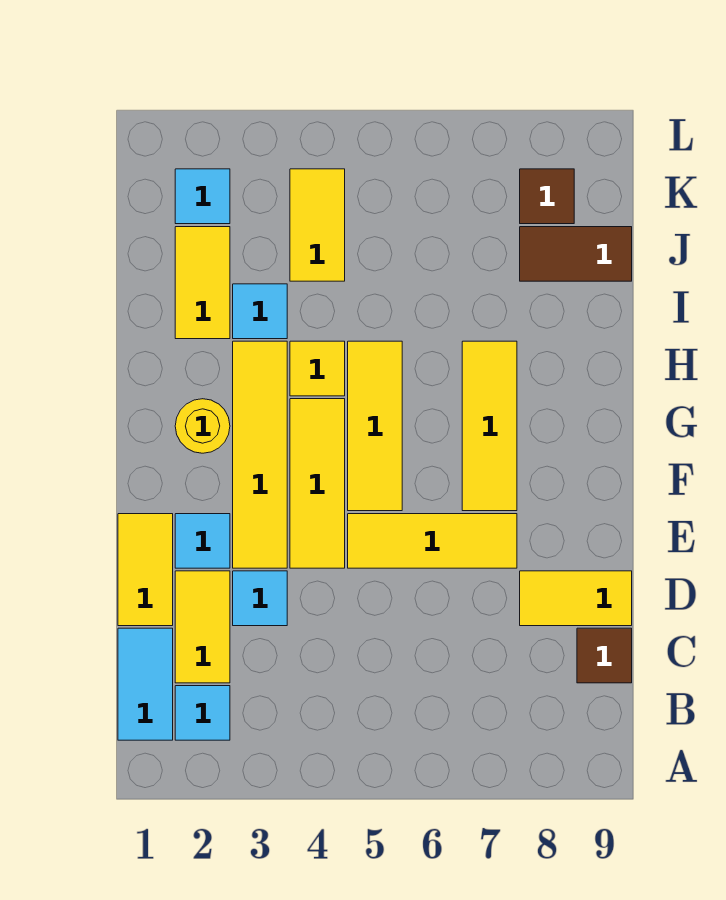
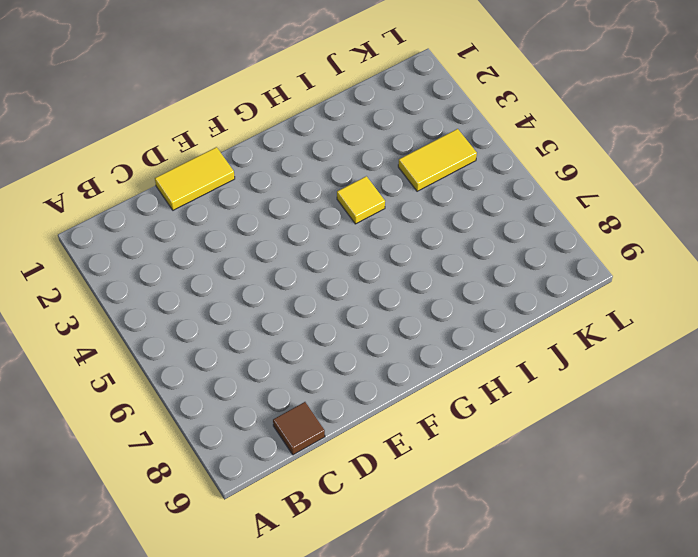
none -> cyan 1x2 tile [118,628,173,740]
none -> cyan 1x1 tile [175,686,230,740]
none -> yellow 1x2 tile [175,571,230,683]

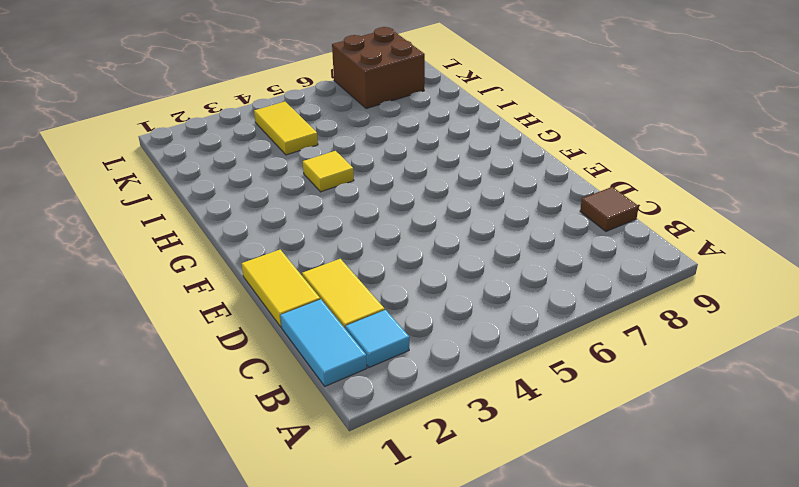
brown 2x2 brick [332,27,425,109] -> brown 1x1 tile [520,169,574,224]
none -> cyan 1x1 tile [233,571,287,626]
none -> yellow 1x2 tile [520,571,632,626]
none -> cyan 1x1 tile [175,514,230,568]

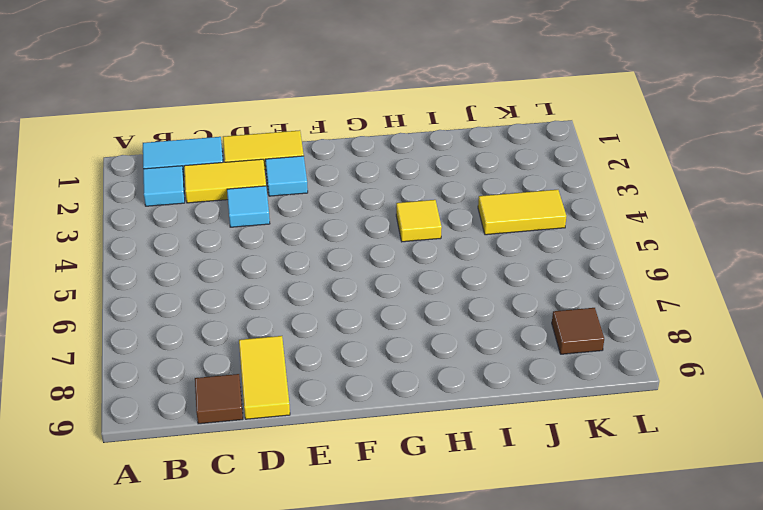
none -> yellow 1x4 tile [233,341,287,568]
none -> yellow 1x3 tile [290,399,345,568]
none -> yellow 1x3 tile [348,514,517,568]

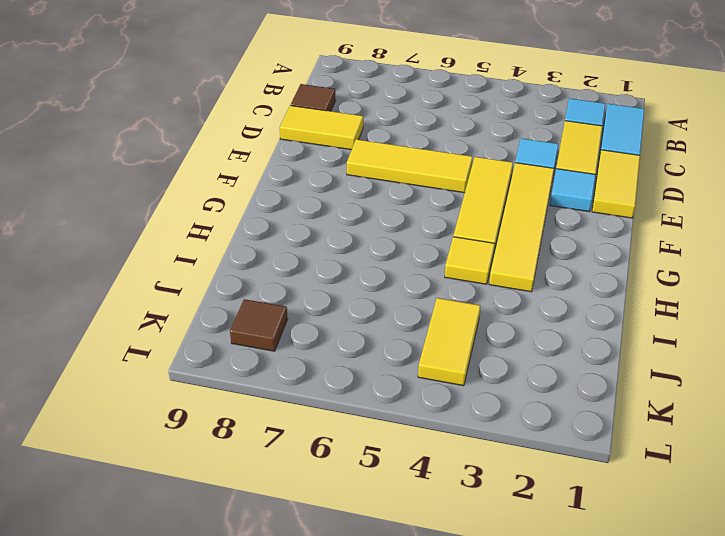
none -> yellow 1x3 tile [348,341,402,511]
none -> yellow 1x3 tile [462,341,517,511]
none -> yellow 1x1 round brick [175,399,230,453]

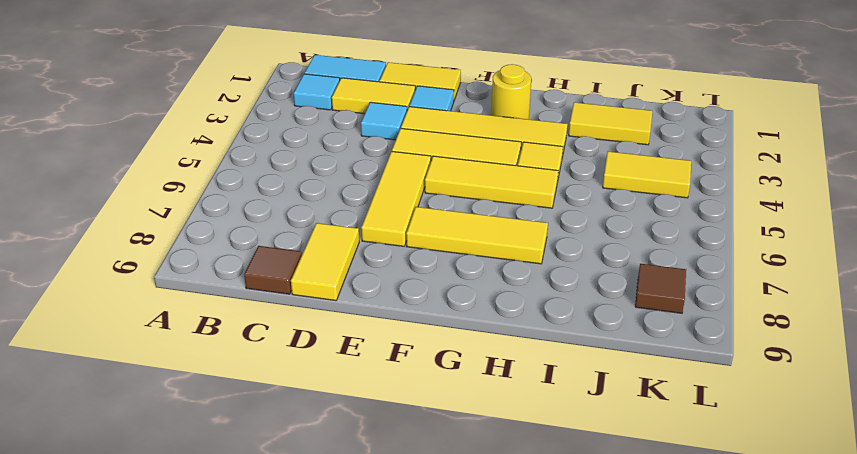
none -> cyan 1x1 tile [233,284,287,339]
none -> brown 1x2 tile [520,227,632,281]
none -> cyan 1x1 tile [175,169,230,224]

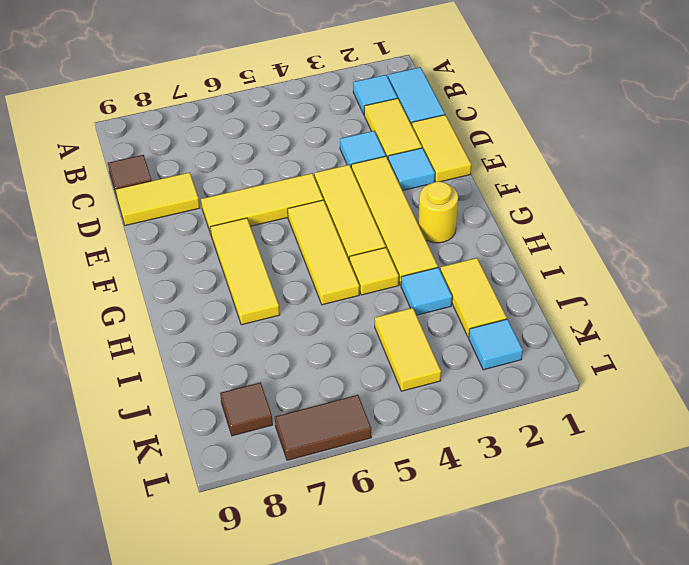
brown 1x2 tile [275,395,371,460] -> brown 1x2 tile moved to [520,227,632,281]

